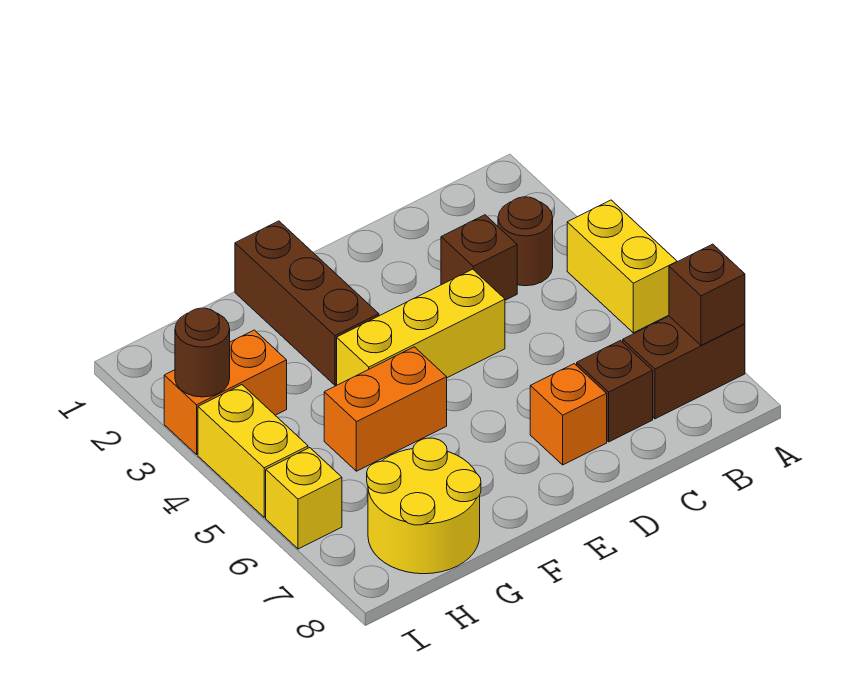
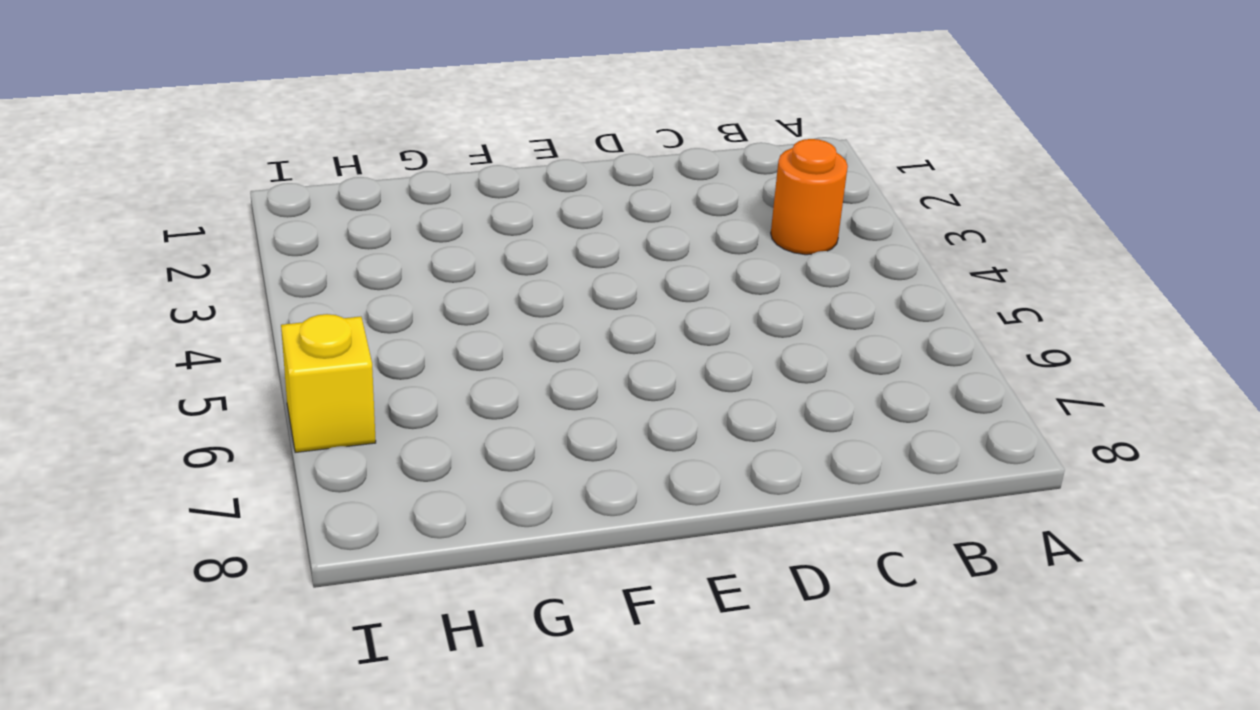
orange 1x1 round brick [771,139,848,255] -> brown 1x1 round brick [498,197,553,286]
none -> yellow 1x2 brick [567,200,677,333]
none -> brown 1x2 brick [623,316,745,419]
none -> brown 1x1 brick [441,215,517,300]

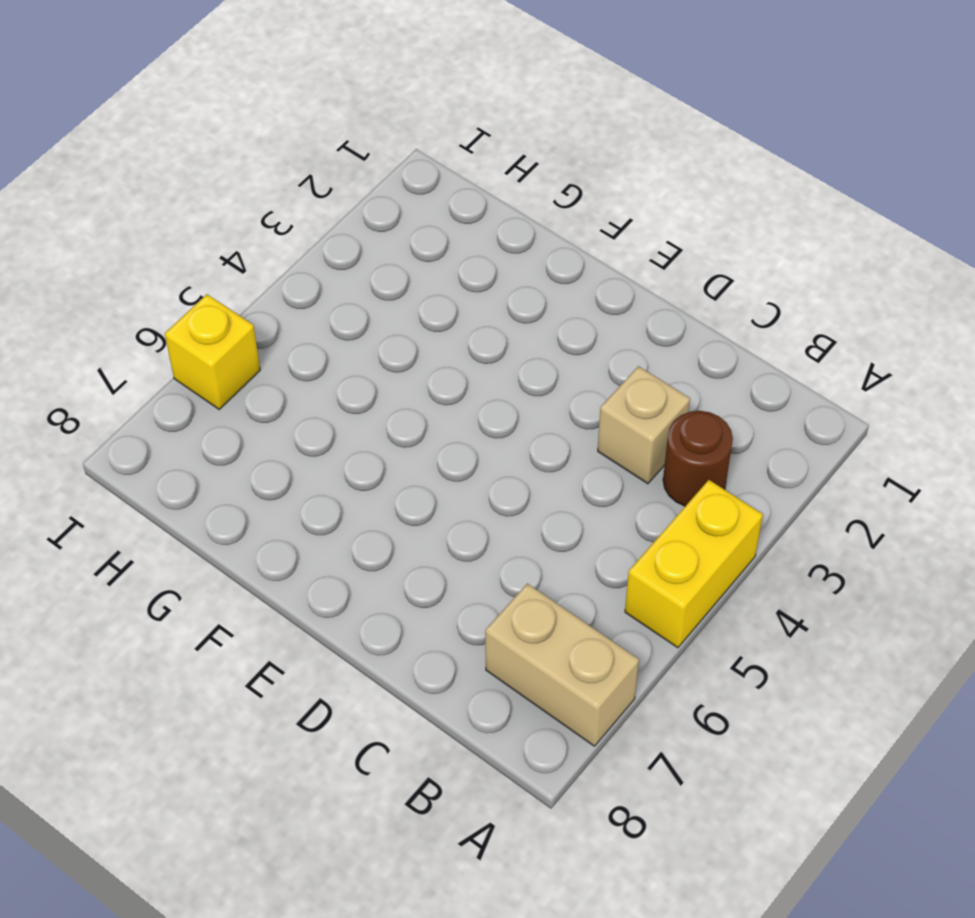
tan 1x2 brick [485,583,639,746] -> brown 1x2 brick [623,316,745,419]
tan 1x1 brick [598,366,690,484] -> brown 1x1 brick [441,215,517,300]
none -> brown 1x1 brick [577,341,653,442]
none -> yellow 1x3 brick [337,269,505,385]
none -> orange 1x1 brick [530,364,607,465]

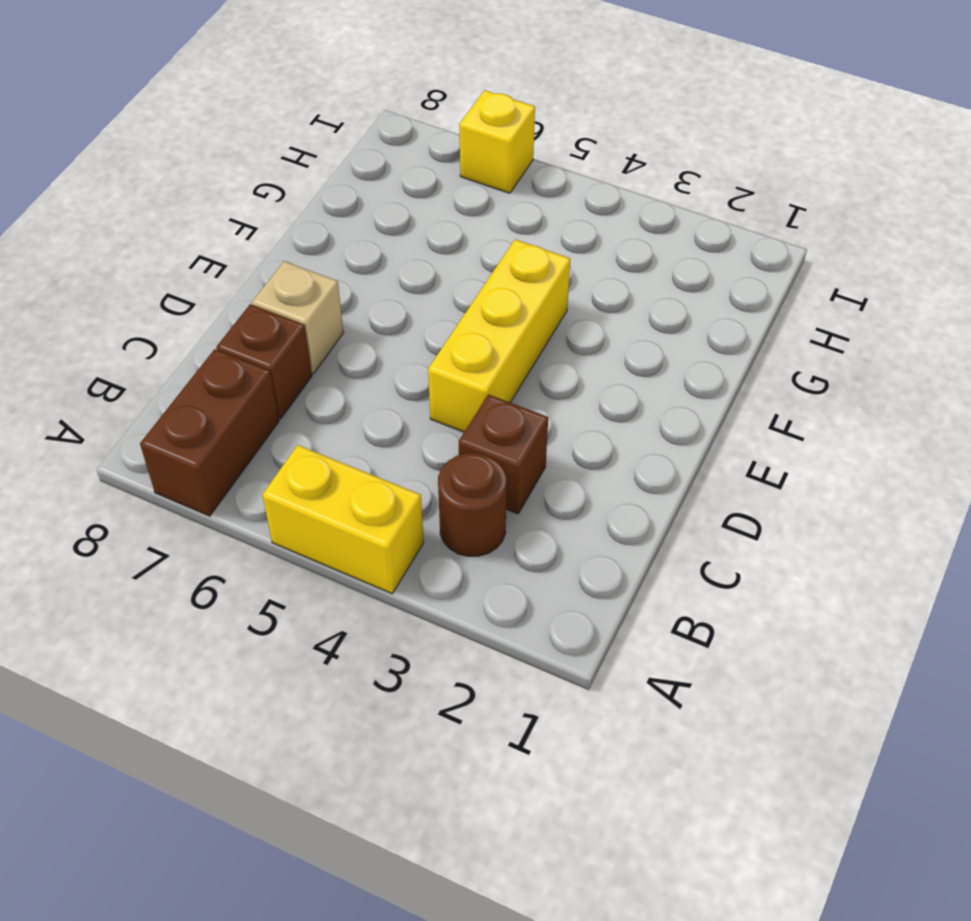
tan 1x1 brick [252,261,344,374] -> orange 1x1 brick [530,364,607,465]
none -> brown 1x3 brick [235,221,379,385]
none -> orange 1x2 brick [324,347,447,471]
none -> yellow 2x2 round brick [367,438,481,574]

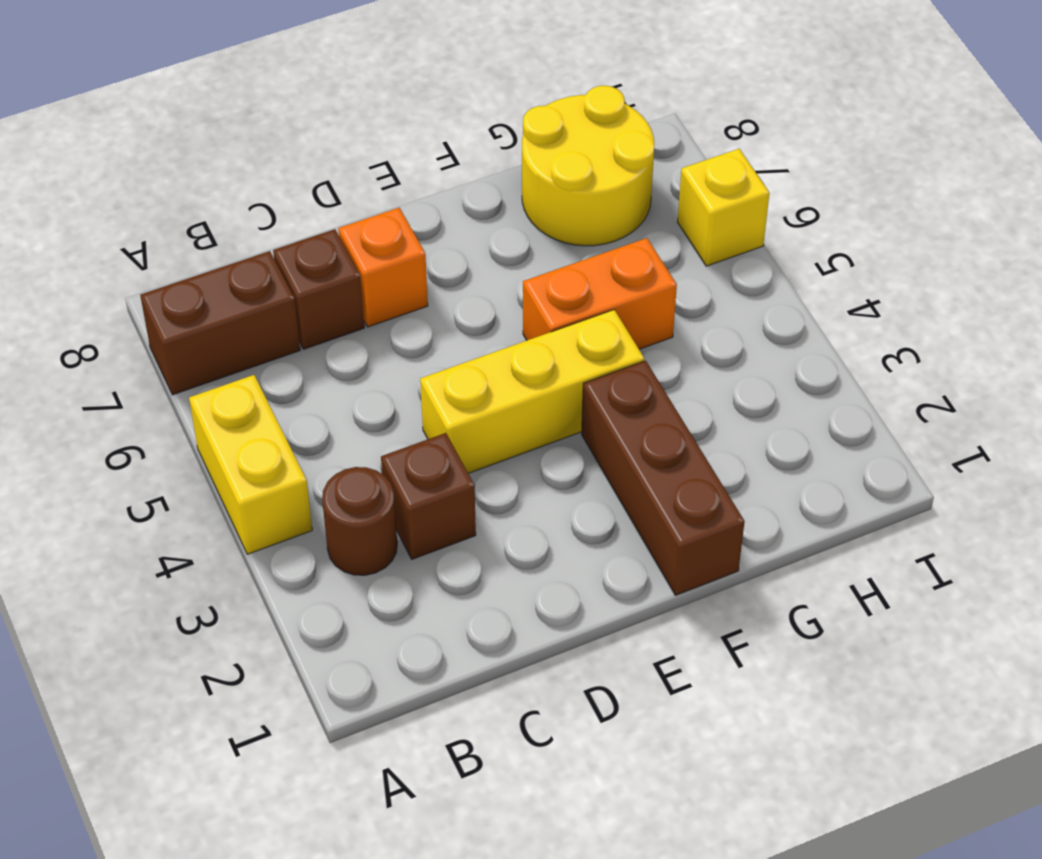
none -> orange 1x2 brick [164,330,287,454]
none -> yellow 1x2 brick [198,385,308,517]
none -> brown 1x1 brick [669,244,745,345]

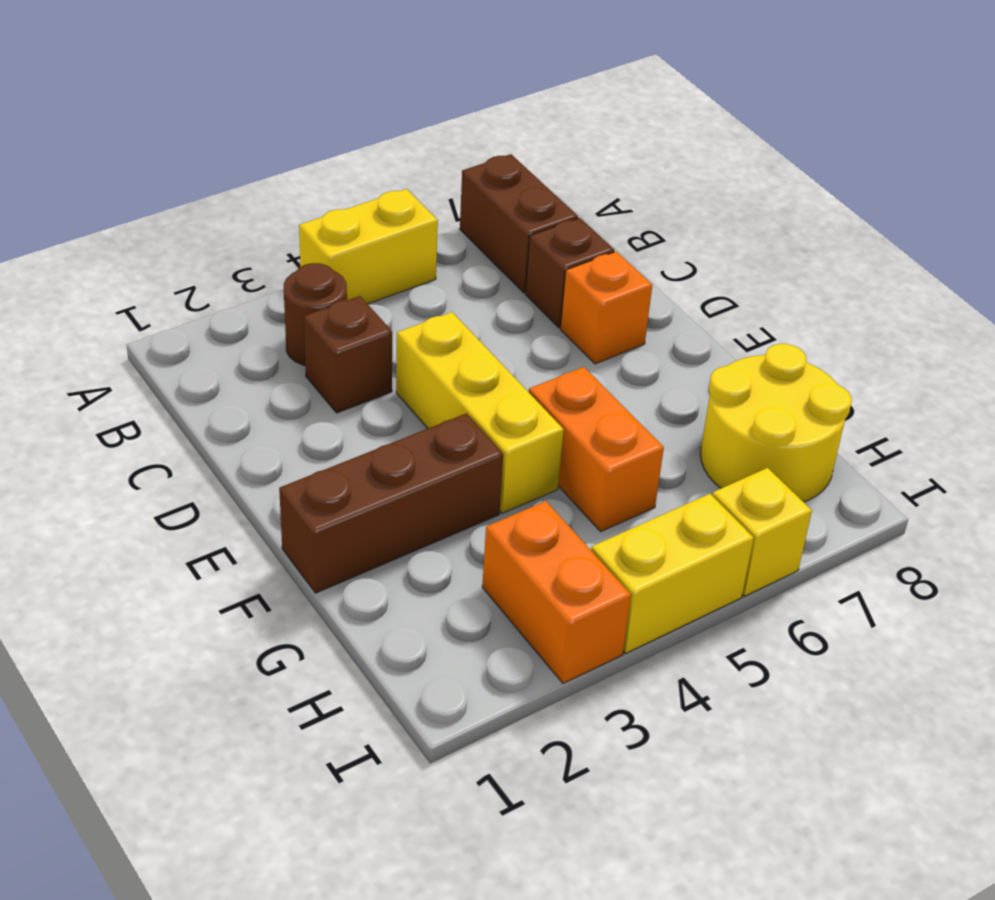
none -> brown 1x1 brick [669,244,745,345]
none -> brown 1x1 round brick [175,308,230,397]

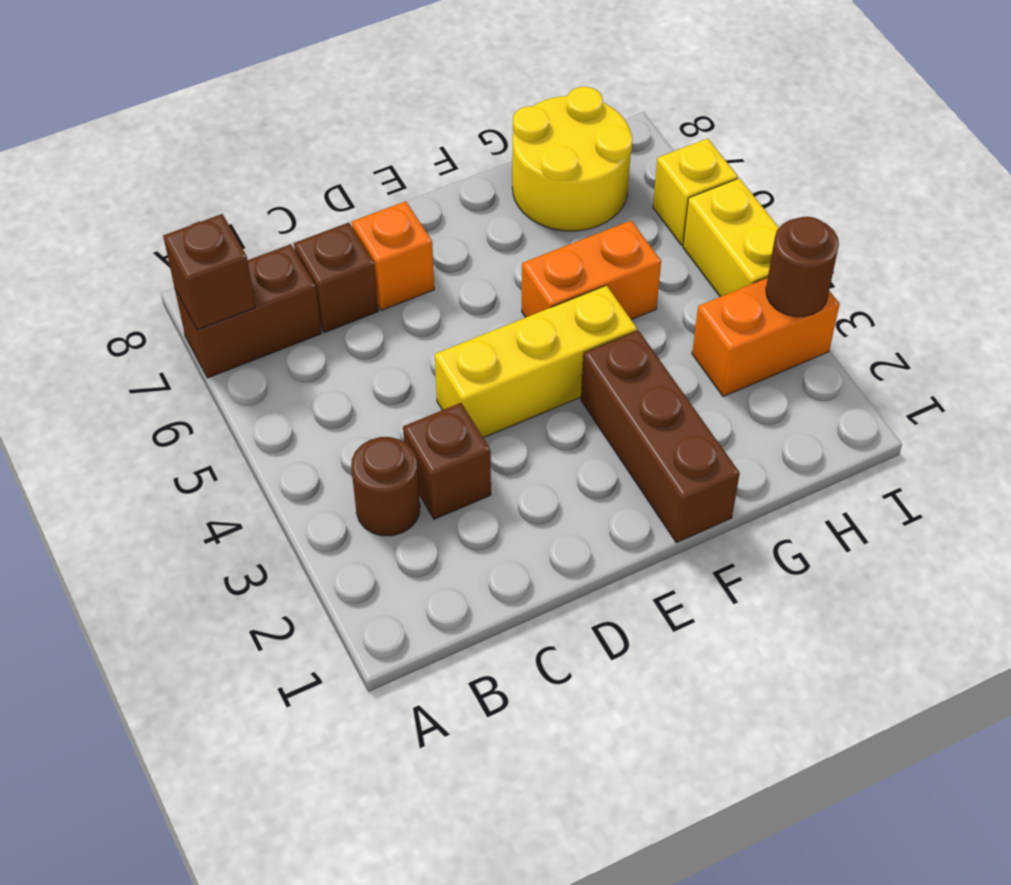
none -> yellow 1x2 brick [567,200,677,333]

